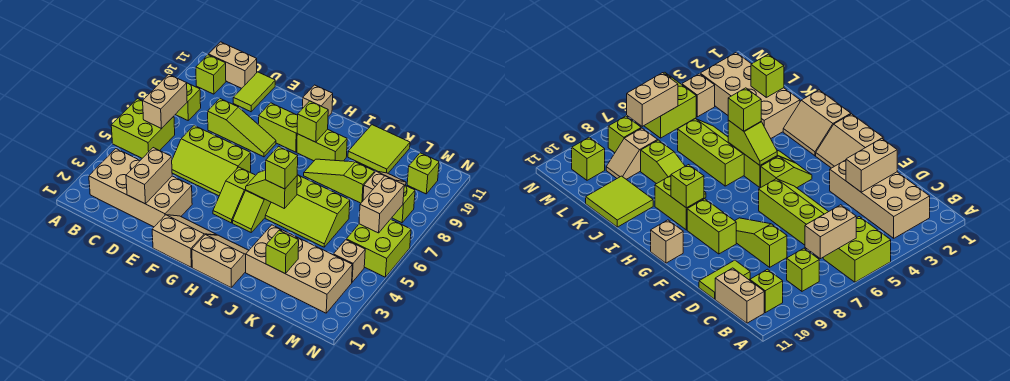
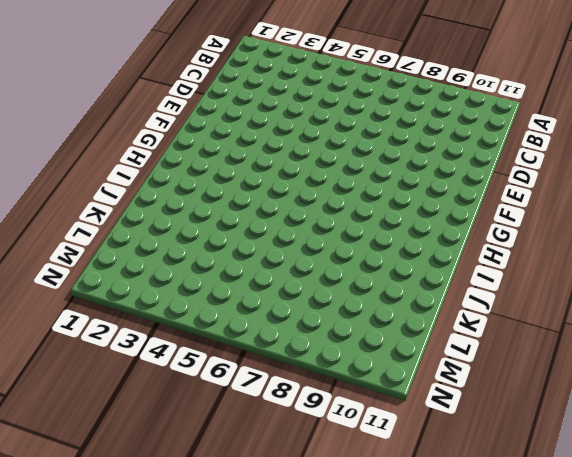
none -> lime 2x2 brick [111,99,175,158]
none -> tan 2x4 brick [89,149,192,227]
none -> lime 1x1 brick [175,83,201,120]
none -> lime 1x1 brick [196,55,226,94]

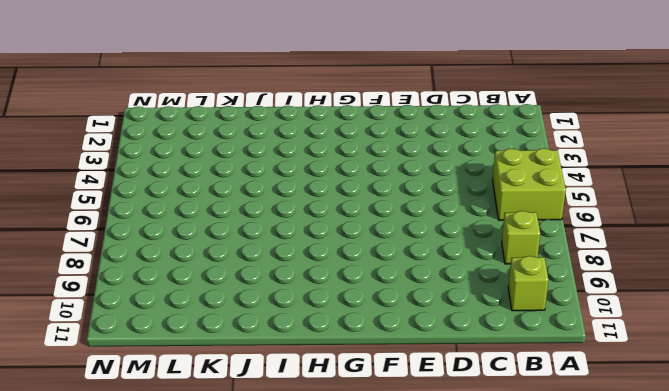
none -> tan 2x4 brick [89,149,192,227]
none -> tan 1x2 brick [209,42,257,88]
none -> lime 2x3 slope [172,125,251,196]
none -> lime 1x3 slope [208,99,276,157]

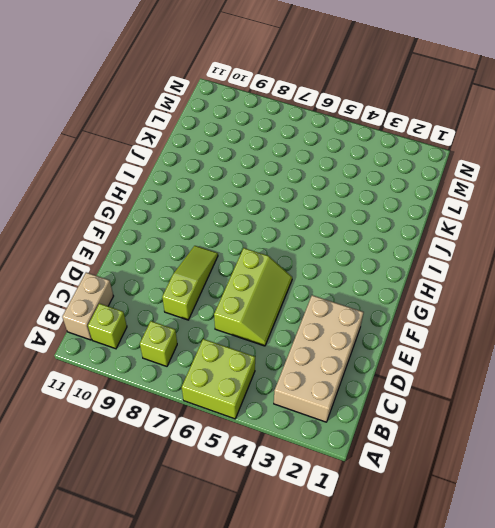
none -> lime 1x2 tile [233,72,275,112]
none -> tan 2x2 slope [152,215,217,267]
none -> lime 1x2 brick [259,103,298,152]
none -> lime 1x2 slope [213,167,256,223]

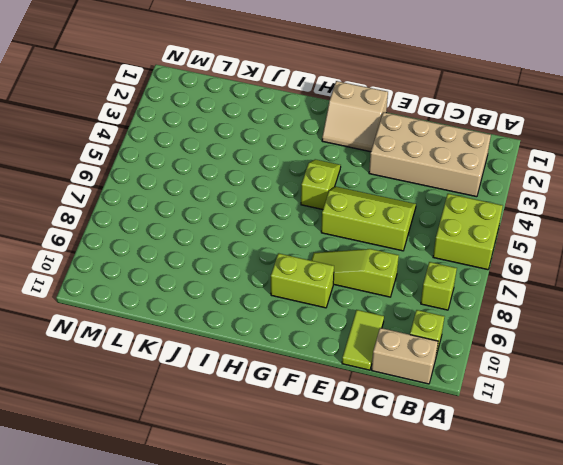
none -> tan 1x1 brick [303,85,333,116]
none -> tan 2x2 slope [192,235,249,287]
none -> lime 1x2 slope [233,190,271,232]
none -> lime 1x2 brick [297,129,347,161]

